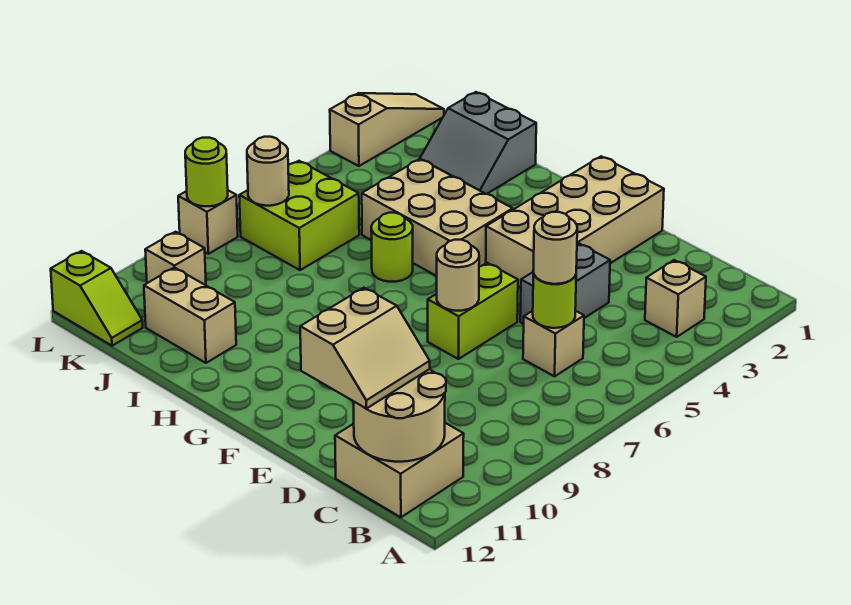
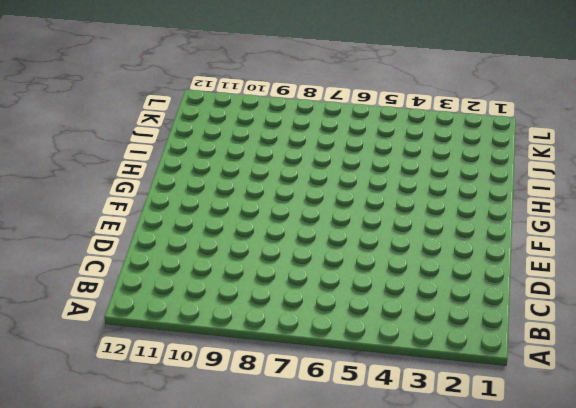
none -> tan 1x1 brick [645,260,706,337]
none -> tan 2x2 brick [335,423,464,517]
none -> tan 1x1 brick [523,311,584,376]

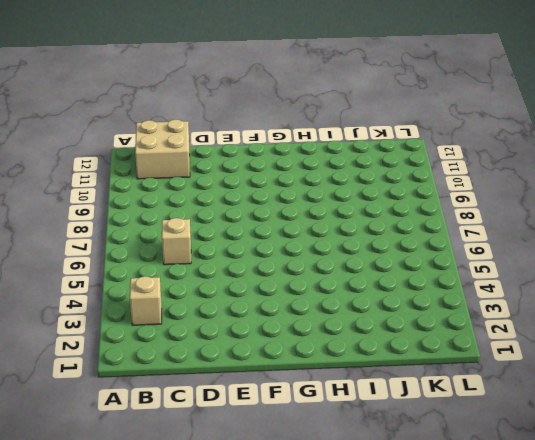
none -> grey 1x2 brick [520,244,610,324]
none -> tan 2x4 brick [486,156,664,287]
none -> lime 1x2 brick [428,263,518,359]

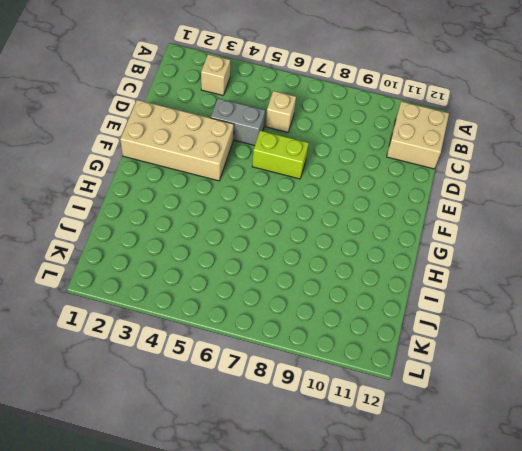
none -> tan 2x3 brick [362,159,513,276]
none -> lime 1x1 round brick [371,213,413,282]
none -> grey 2x2 slope [420,92,536,194]

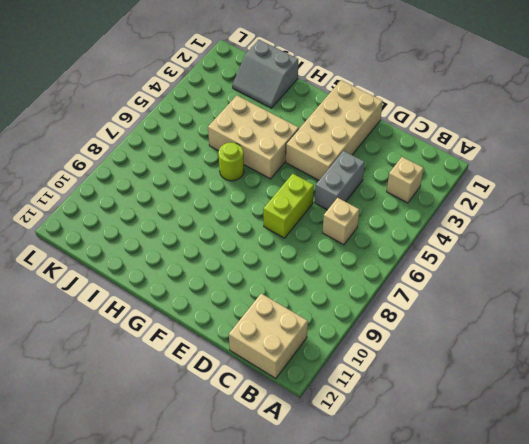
none -> tan 1x2 brick [144,267,236,363]
none -> lime 2x2 brick [239,161,359,270]
none -> tan 1x1 brick [145,232,206,285]

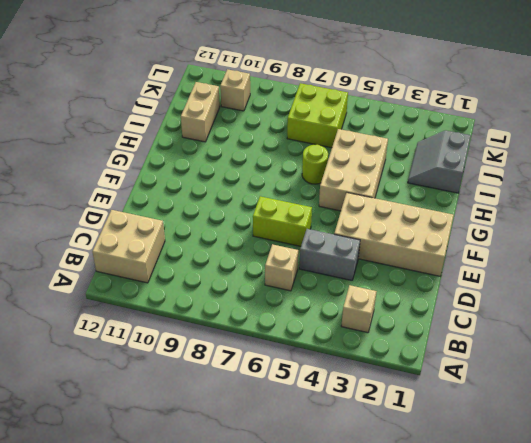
none -> lime 1x2 slope [51,251,143,346]
none -> tan 1x3 slope [330,93,444,166]
none -> tan 1x1 brick [178,190,238,254]

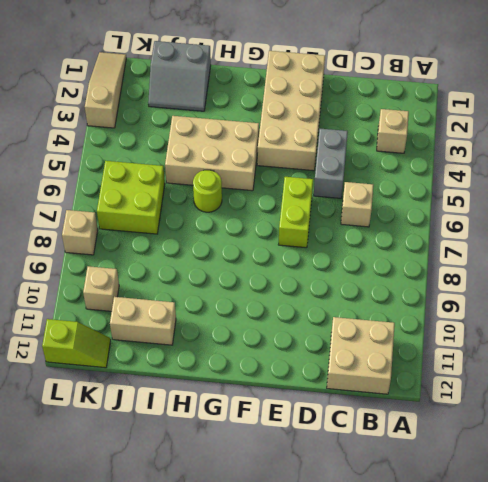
none -> tan 2x2 round brick [354,369,446,462]
none -> lime 1x1 round brick [533,271,576,328]
none -> tan 1x1 round brick [437,240,479,311]

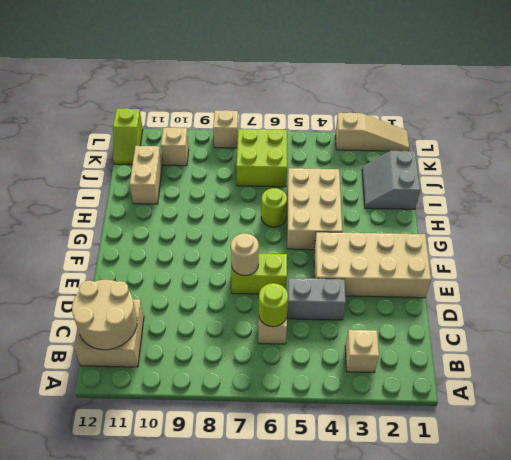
none -> tan 1x1 round brick [247,137,289,206]
none -> lime 1x1 round brick [185,138,228,206]
none -> tan 1x1 round brick [533,212,577,284]

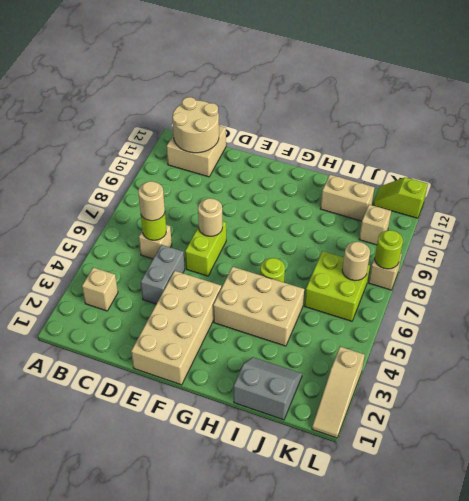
none -> tan 2x2 slope [300,288,430,409]

